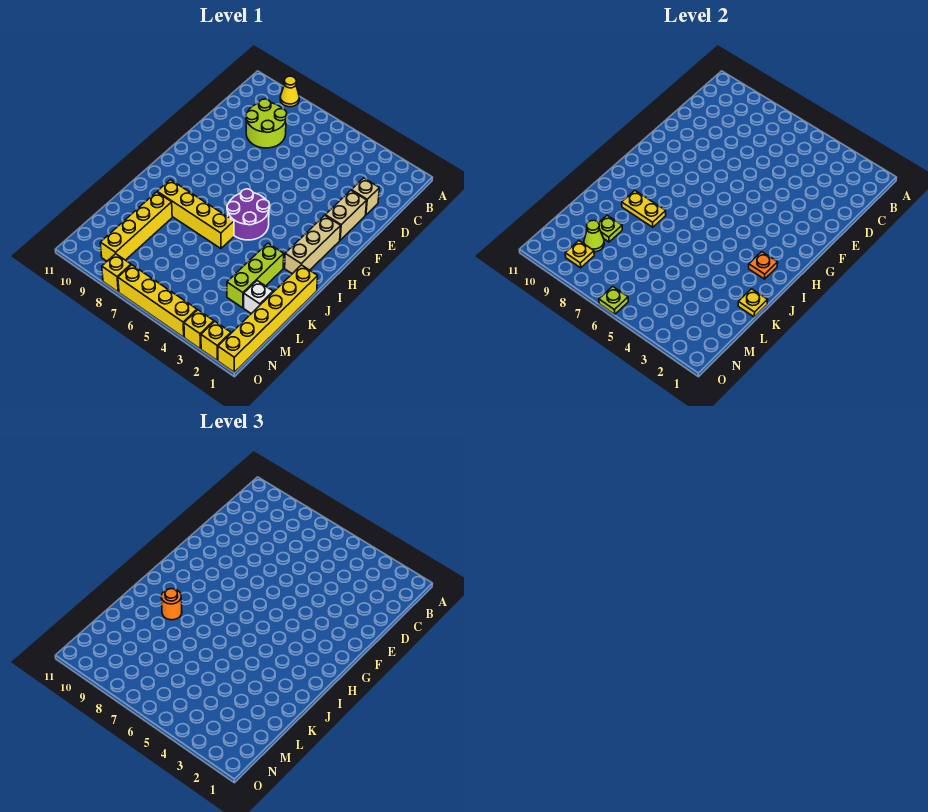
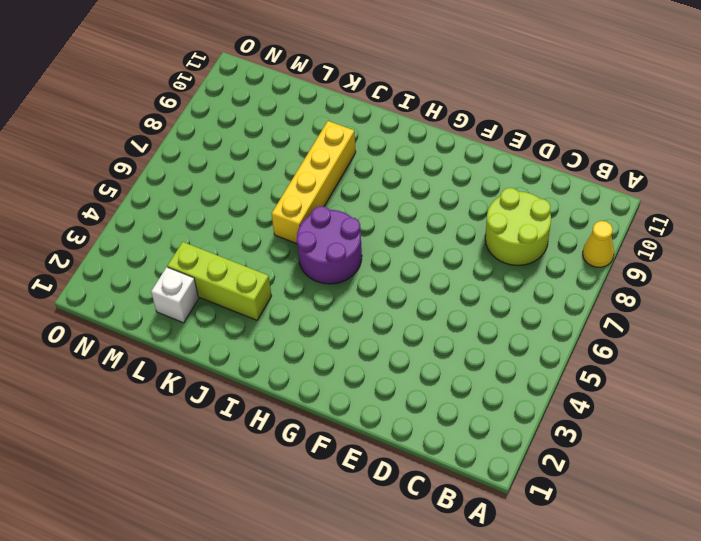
none -> tan 1x1 brick [351,178,379,215]
none -> tan 1x2 brick [325,190,367,240]
none -> tan 1x3 brick [285,215,341,274]

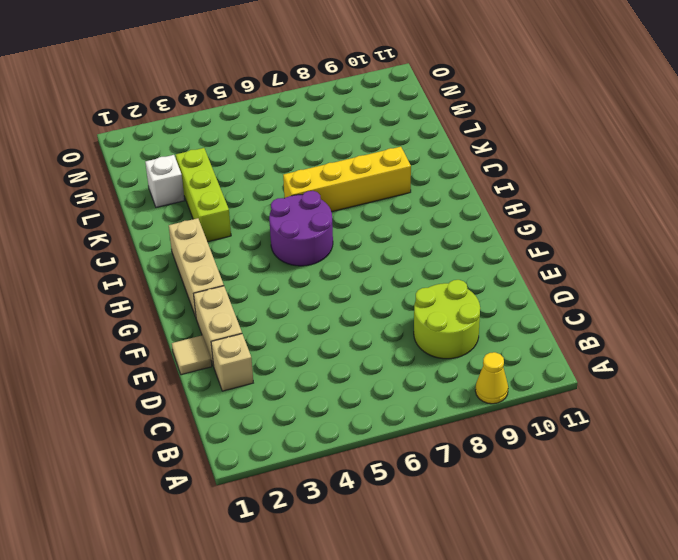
tan 1x1 tile [172,336,212,375] -> none
none -> yellow 1x6 brick [218,265,318,372]
none -> yellow 1x4 brick [100,192,172,261]
none -> yellow 1x1 brick [201,321,231,360]

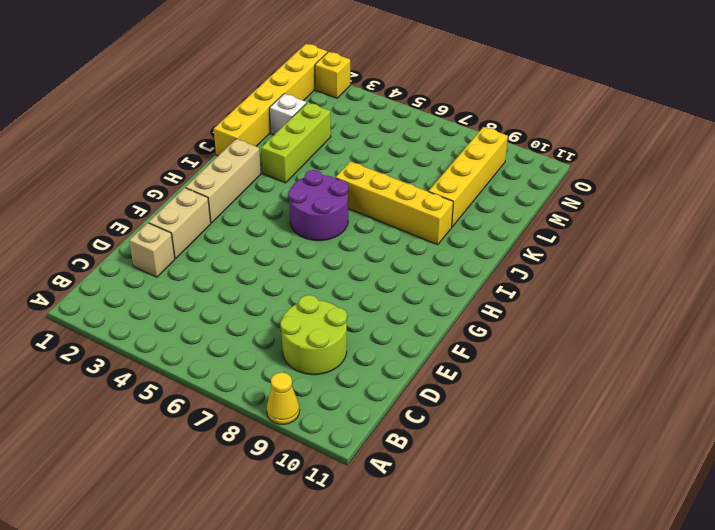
none -> yellow 1x1 brick [184,310,214,349]
none -> yellow 1x4 brick [118,265,197,337]
none -> yellow 1x1 brick [102,254,131,292]

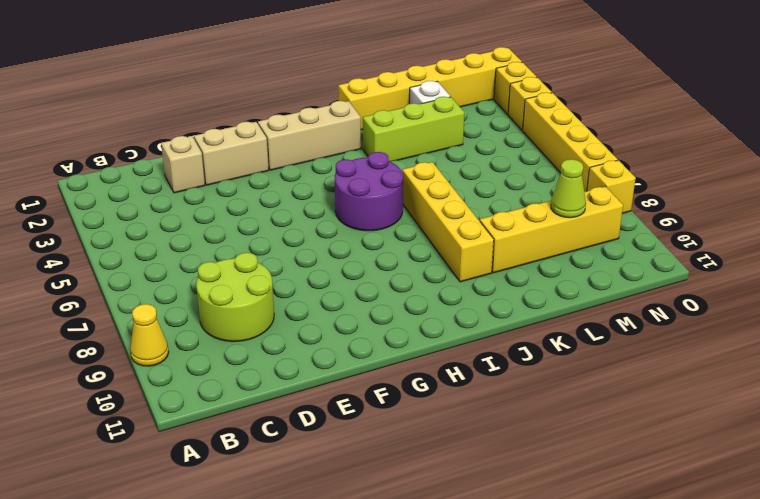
none -> orange 1x1 plate [749,252,778,279]
none -> yellow 1x2 plate [622,191,666,227]
none -> yellow 1x1 plate [738,289,768,317]

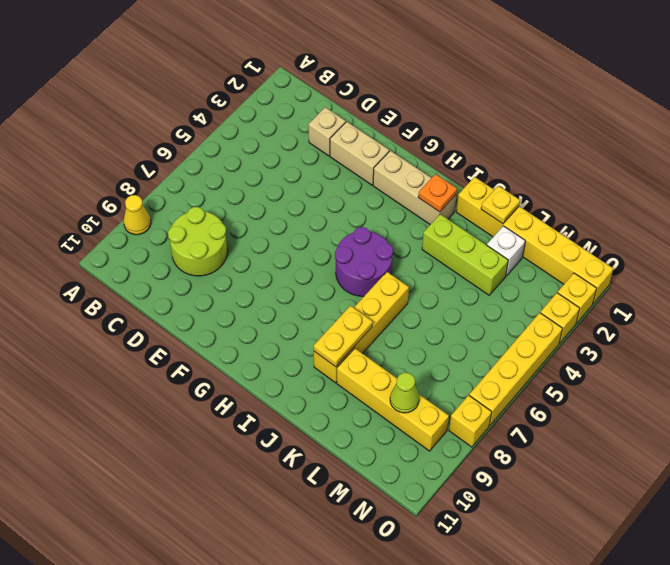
none -> lime 1x1 plate [599,215,622,242]
none -> yellow 1x1 plate [565,241,594,268]
none -> lime 1x1 plate [599,286,628,314]

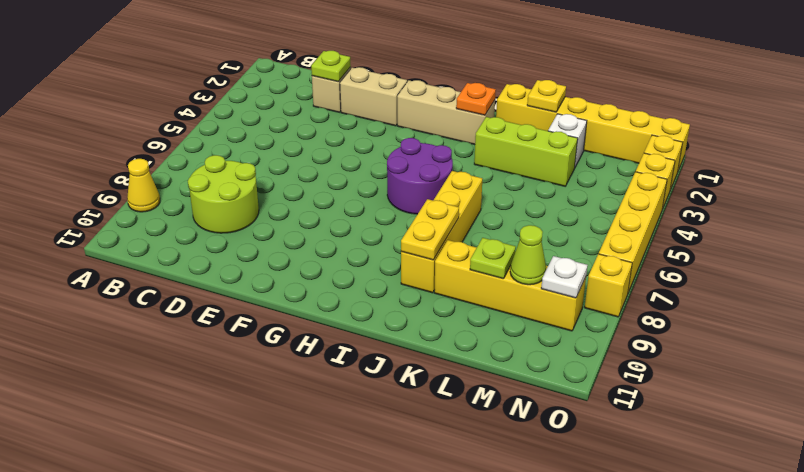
lime 1x1 plate [311,51,351,82] -> lime 1x1 plate moved to [599,286,628,314]
white 1x1 plate [541,256,588,298] -> yellow 1x1 plate [565,241,594,268]
none -> orange 1x1 round brick [161,589,182,620]

